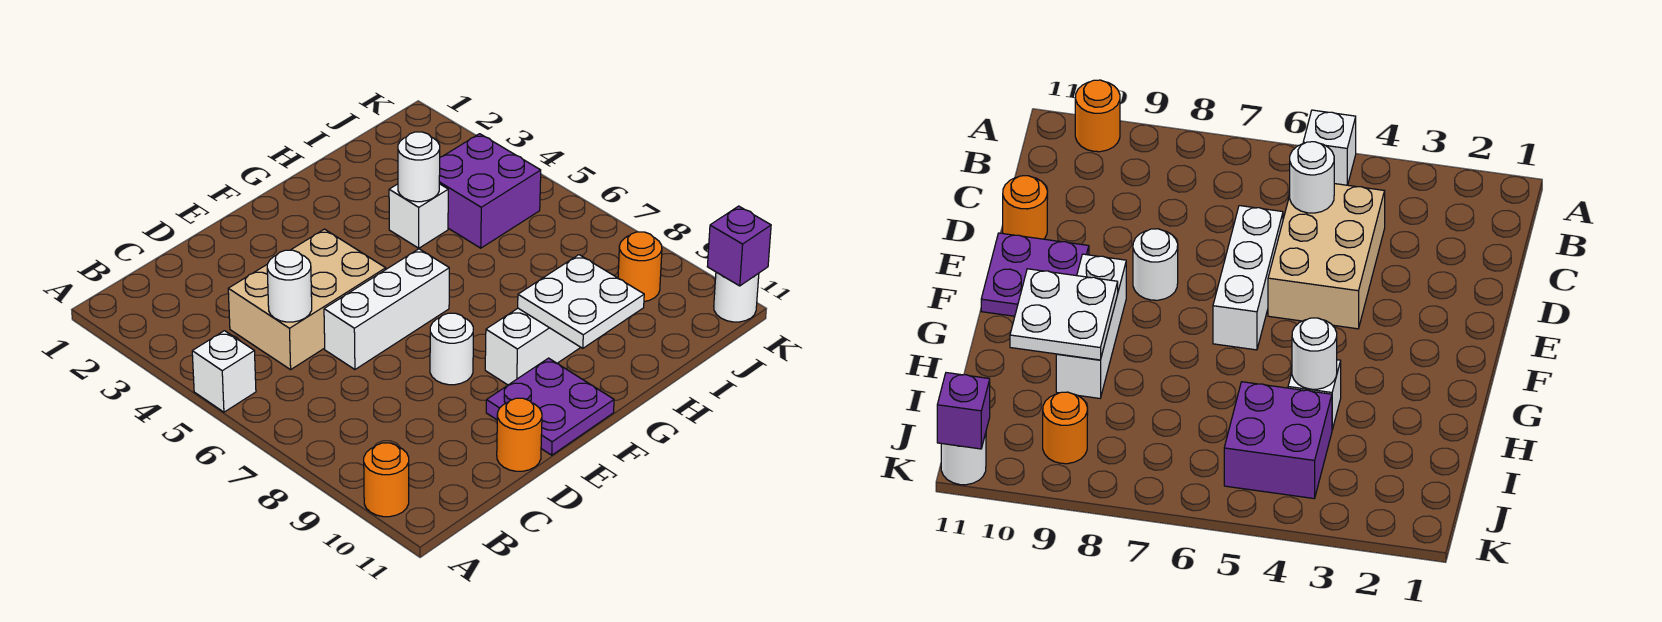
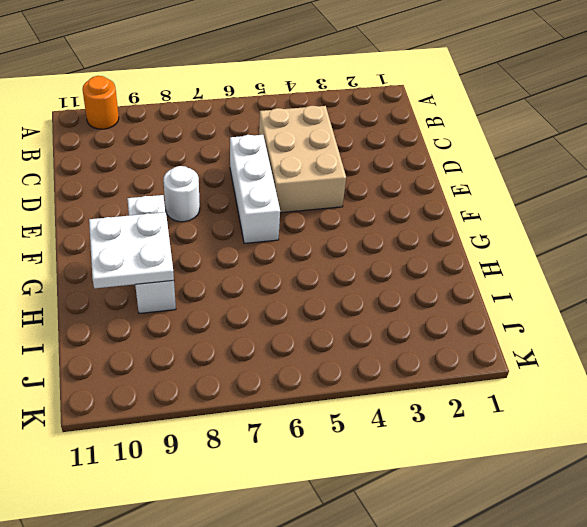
none -> white 1x1 brick [192,331,256,412]
none -> orange 1x1 round brick [497,398,542,471]
none -> purple 2x2 plate [486,358,614,455]

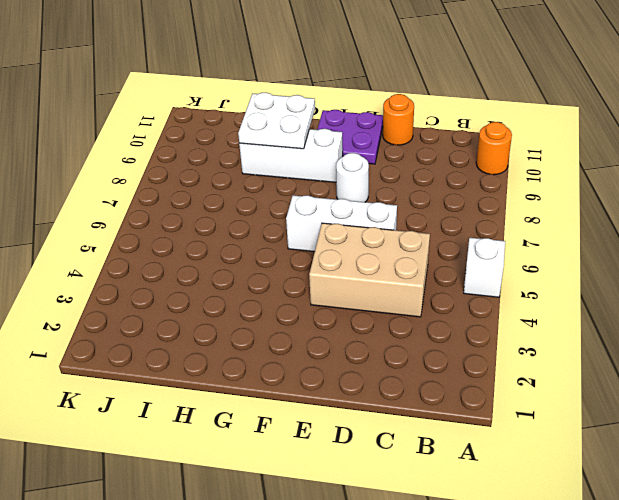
none -> white 1x1 brick [389,184,448,248]
none -> purple 2x2 brick [439,134,541,248]
none -> orange 1x1 round brick [618,232,662,302]

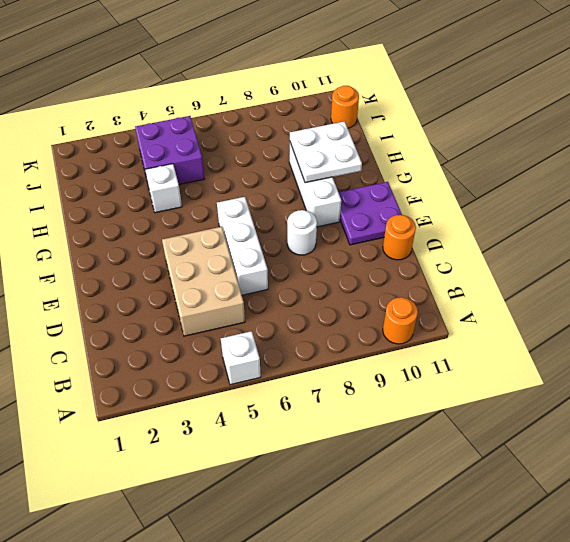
orange 1x1 round brick [331,86,359,128] -> orange 1x1 round brick moved to [618,232,662,302]
none -> white 1x1 round brick [714,272,759,322]
none -> white 1x1 round brick [267,250,312,322]
none -> white 1x1 round brick [398,132,440,202]

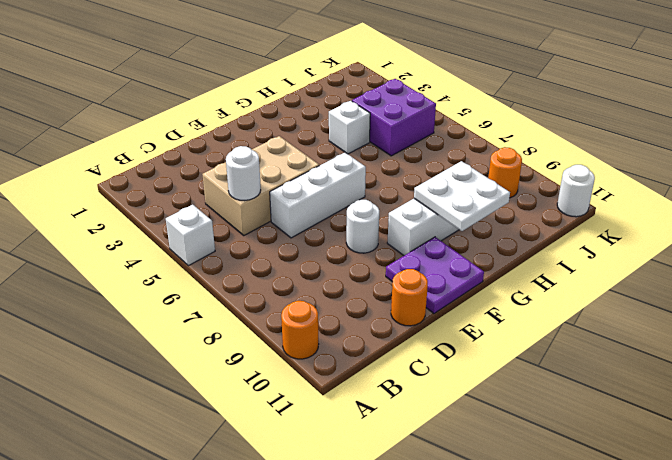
none -> white 1x1 round brick [398,132,440,202]
none -> purple 1x1 brick [707,206,771,286]

